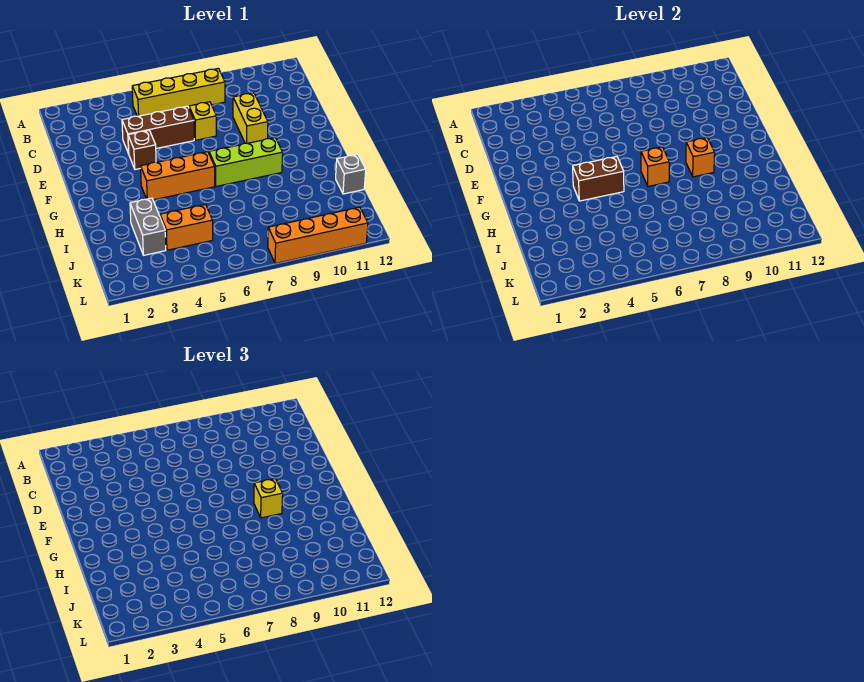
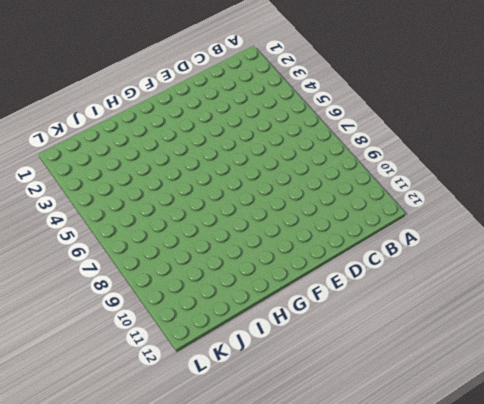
none -> yellow 1x4 brick [132,68,225,116]
none -> brown 1x3 brick [122,106,194,154]
none -> yellow 1x1 brick [189,102,216,140]

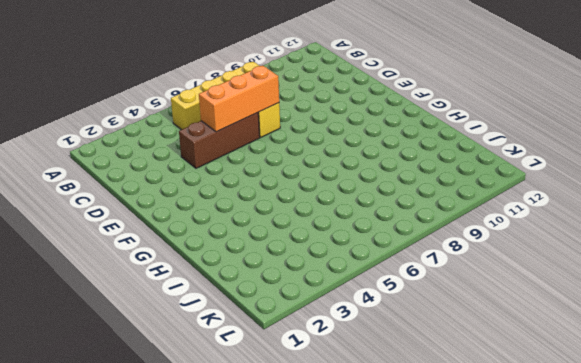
orange 1x3 brick [199,66,279,132] -> orange 1x3 brick moved to [141,152,215,200]
none -> yellow 1x2 brick [233,93,268,143]
none -> brown 1x1 brick [128,131,156,169]
none -> lime 1x3 brick [209,138,283,186]

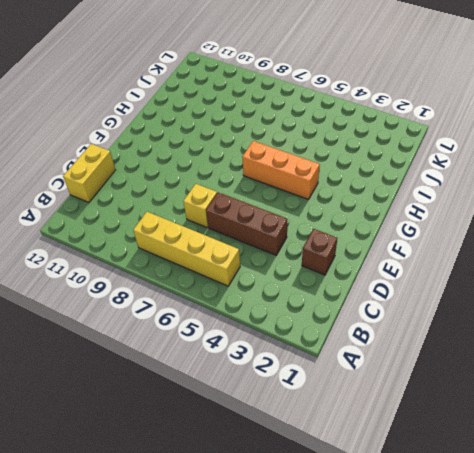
yellow 1x2 brick [63,144,115,202] -> yellow 1x2 brick moved to [233,93,268,143]
brown 1x1 brick [302,229,337,275] -> brown 1x1 brick moved to [128,131,156,169]
none -> lime 1x3 brick [209,138,283,186]
none -> grey 1x2 brick [130,198,166,255]
none -> grey 1x1 brick [336,154,366,194]

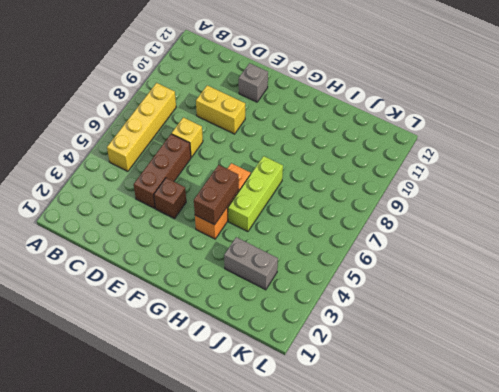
grey 1x1 brick [239,63,268,102] -> grey 1x1 brick moved to [336,154,366,194]
lime 1x3 brick [228,156,283,232] -> lime 1x3 brick moved to [209,138,283,186]
none -> orange 1x2 brick [160,204,213,250]
none -> orange 1x4 brick [268,207,368,264]
none -> orange 1x1 brick [641,147,669,186]

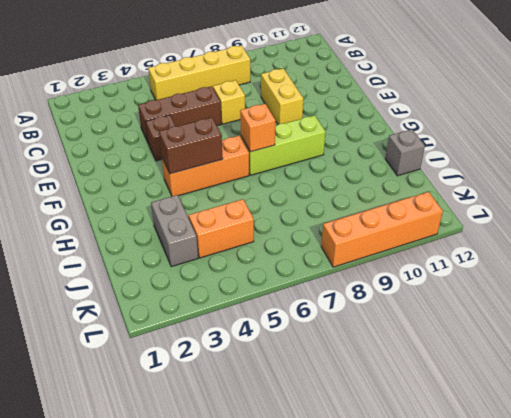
none -> orange 1x1 brick [686,138,715,177]
none -> yellow 1x1 brick [254,479,283,518]

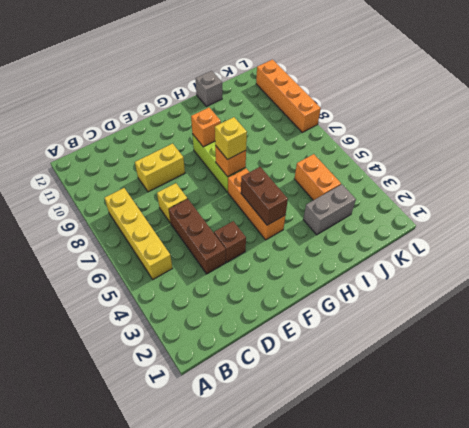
yellow 1x1 brick [215,117,247,160] -> yellow 1x1 brick moved to [254,479,283,518]

